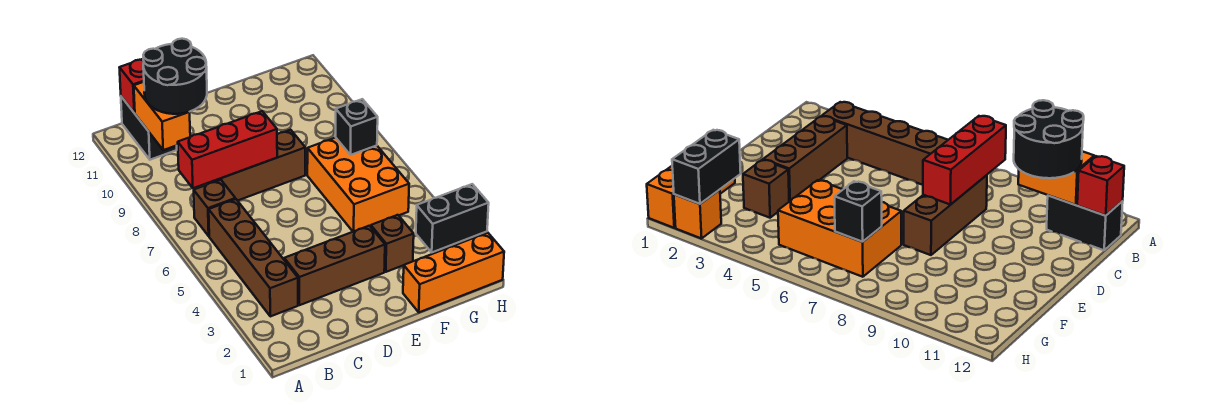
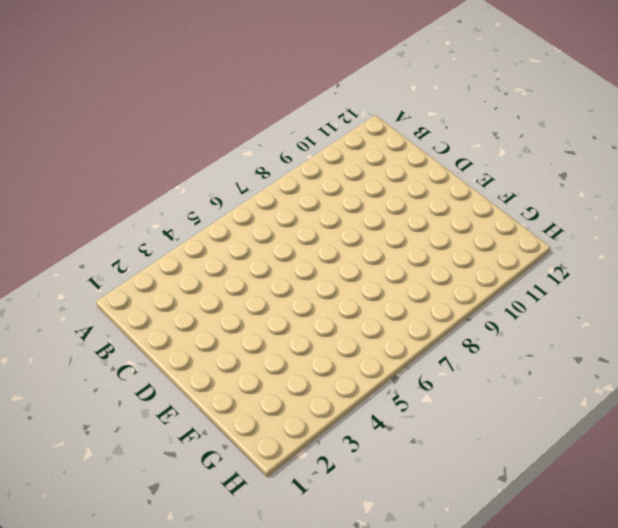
none -> brown 1x4 brick [209,199,298,316]
none -> brown 1x1 brick [194,180,235,236]
none -> black 1x2 brick [121,97,177,160]

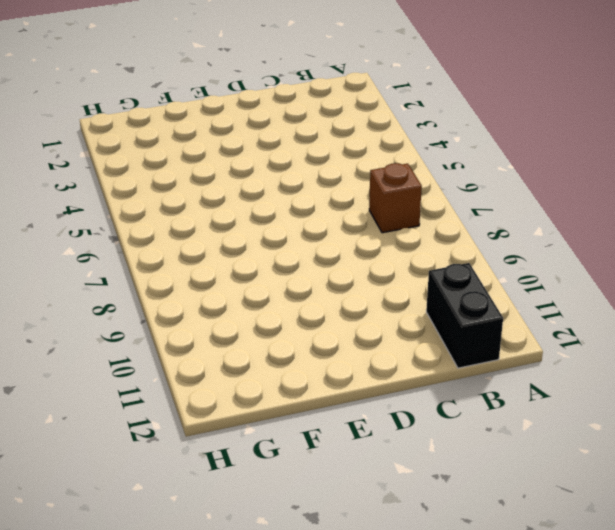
none -> brown 1x4 brick [209,199,298,316]
none -> brown 1x3 brick [284,226,385,305]
none -> brown 1x3 brick [208,130,305,201]

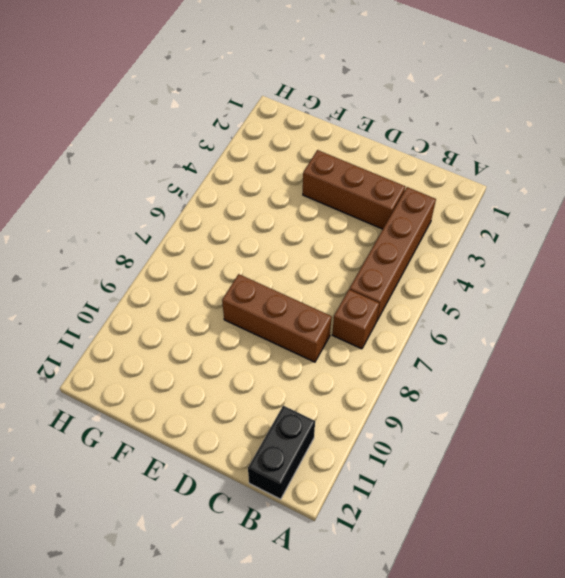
none -> orange 1x3 brick [403,233,504,312]
none -> brown 1x1 brick [371,215,414,272]
none -> orange 2x3 brick [307,138,409,232]

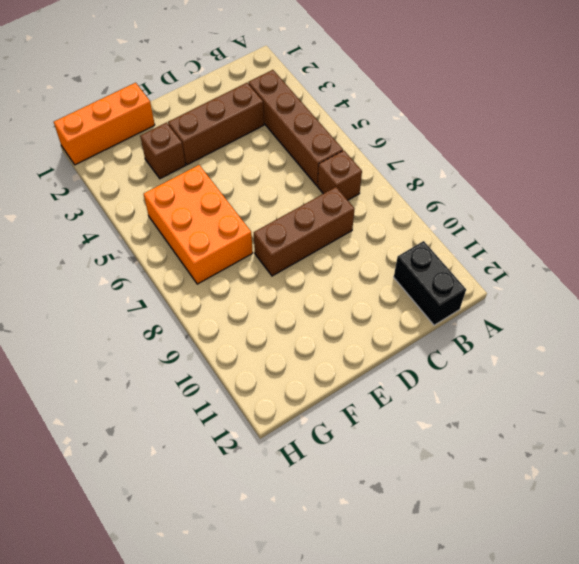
none -> orange 1x1 brick [674,190,721,239]
none -> red 1x3 brick [178,111,277,188]
none -> orange 1x2 brick [134,82,190,150]

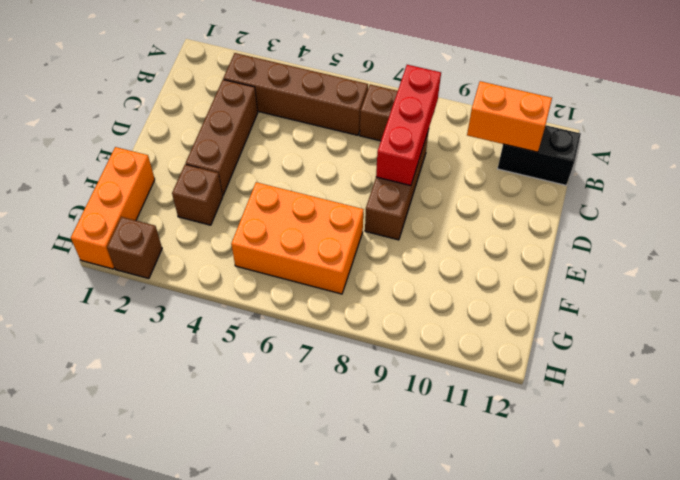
brown 1x1 brick [107,217,162,279] -> orange 1x1 brick [674,190,721,239]
none -> red 1x1 brick [119,59,144,113]
none -> black 1x2 brick [416,184,489,252]
none -> black 1x1 brick [336,99,378,155]

